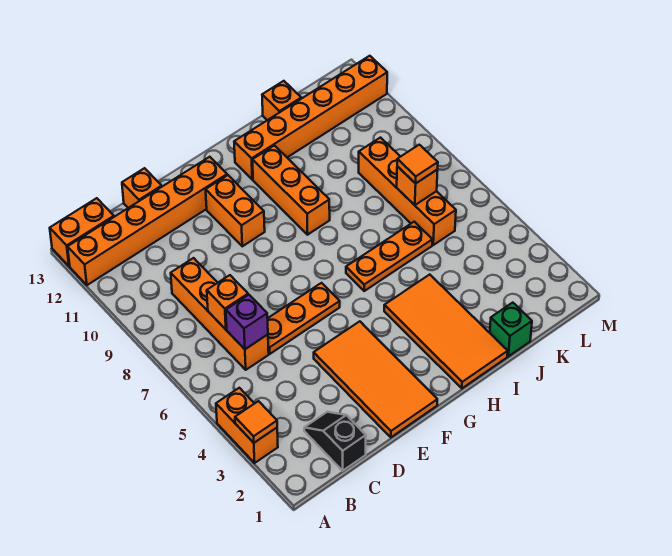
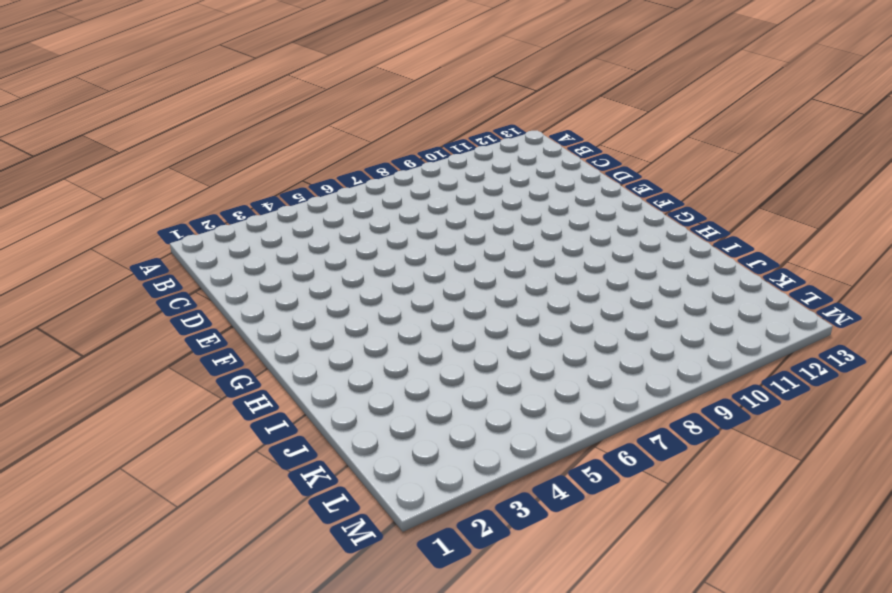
none -> orange 1x2 brick [216,388,278,463]
none -> orange 1x6 brick [68,157,227,285]
none -> orange 1x2 brick [50,198,114,266]

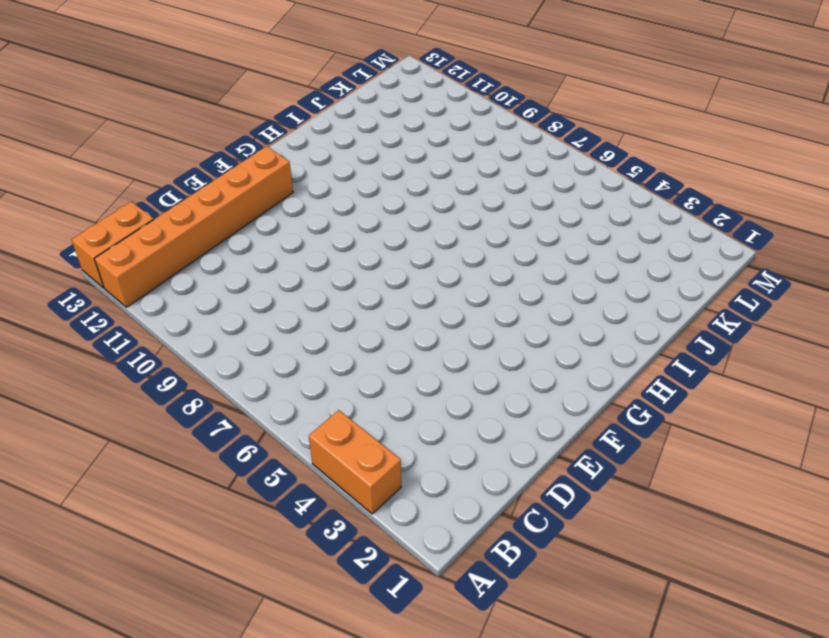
none -> black 1x2 slope [304,412,366,471]
none -> orange 1x4 brick [171,258,269,370]
none -> orange 1x3 plate [268,283,340,354]

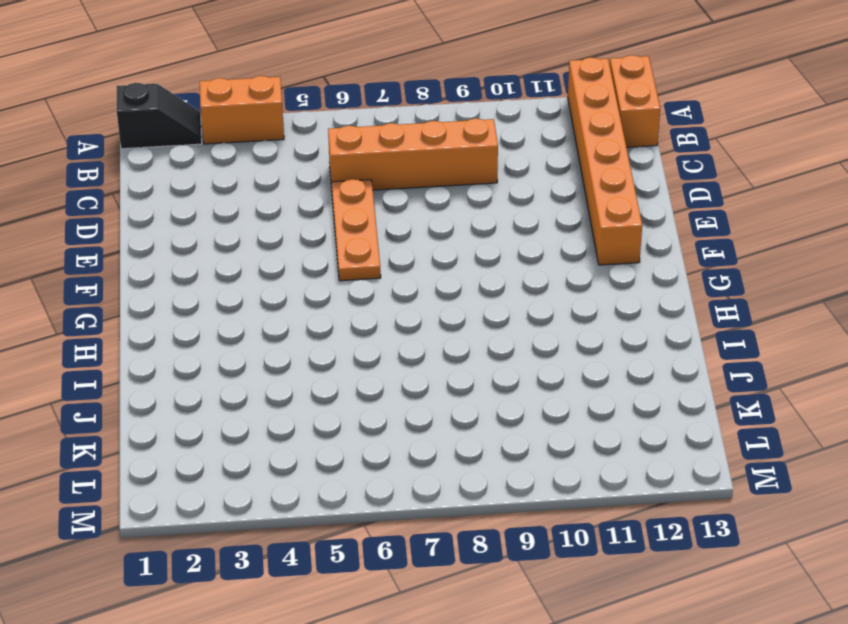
black 1x2 slope [117,83,202,149] -> black 1x2 slope moved to [304,412,366,471]
none -> orange 1x1 brick [122,168,162,208]
none -> orange 2x4 tile [314,321,437,437]
none -> orange 1x2 brick [206,175,265,246]

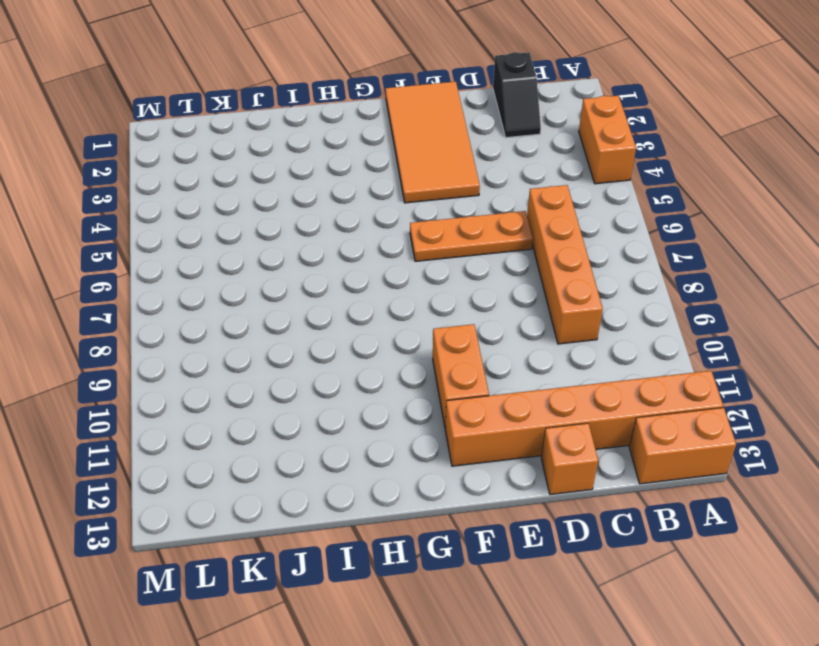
none -> orange 2x4 tile [384,275,508,388]
none -> orange 1x3 plate [346,222,432,291]
none -> orange 1x3 brick [252,146,330,235]

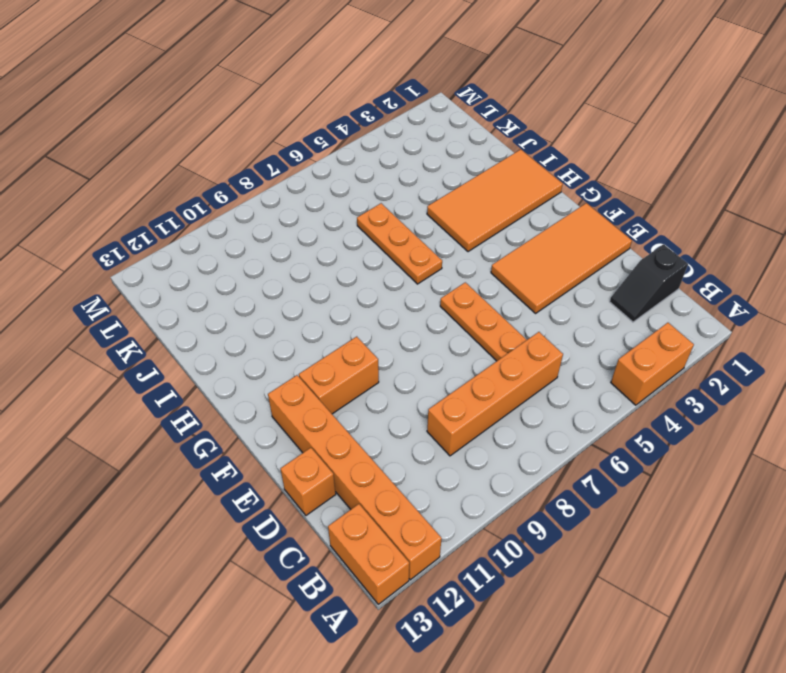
none -> orange 1x3 brick [252,146,330,235]
none -> orange 1x6 brick [234,56,387,180]
none -> green 1x1 brick [490,303,532,356]

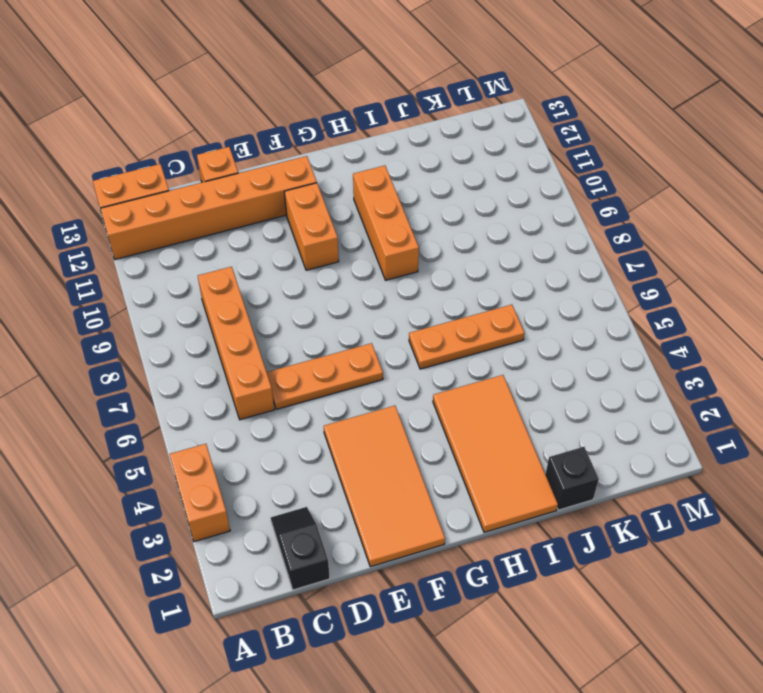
black 1x1 brick [545,447,599,510] -> green 1x1 brick [490,303,532,356]
none -> orange 1x6 brick [234,56,387,180]
none -> orange 1x1 brick [262,81,301,120]
none -> orange 1x4 brick [359,138,456,245]

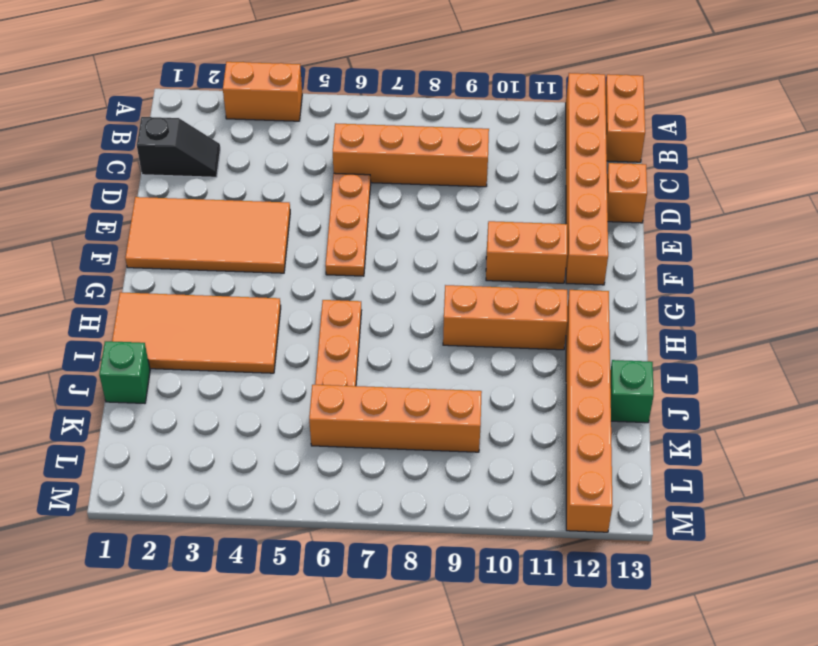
green 1x1 brick [610,360,654,423] -> orange 1x1 brick [262,81,301,120]
none -> orange 1x1 tile [235,401,277,443]
none -> purple 1x1 brick [226,295,268,349]
none -> orange 1x1 brick [207,275,248,329]

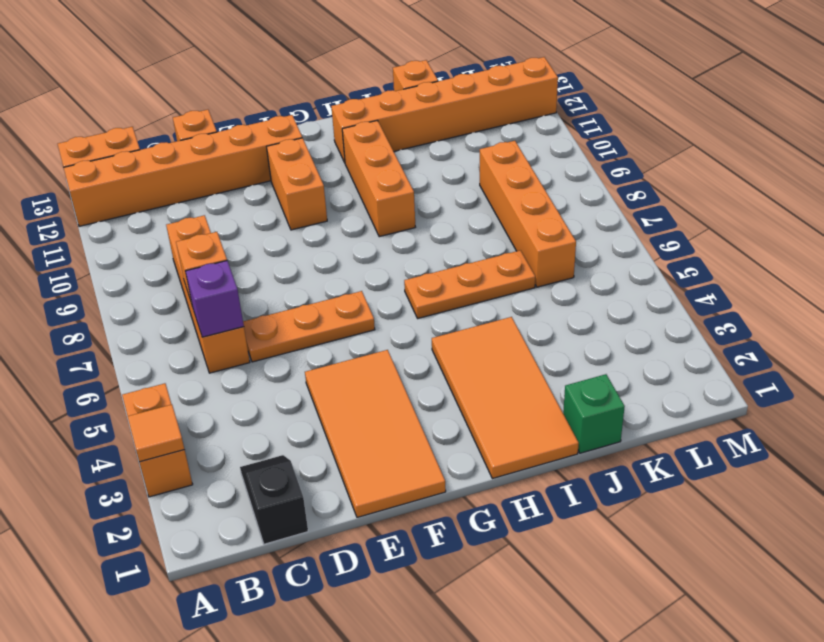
none -> orange 1x1 brick [397,166,438,205]
none -> orange 1x1 tile [397,145,438,184]

